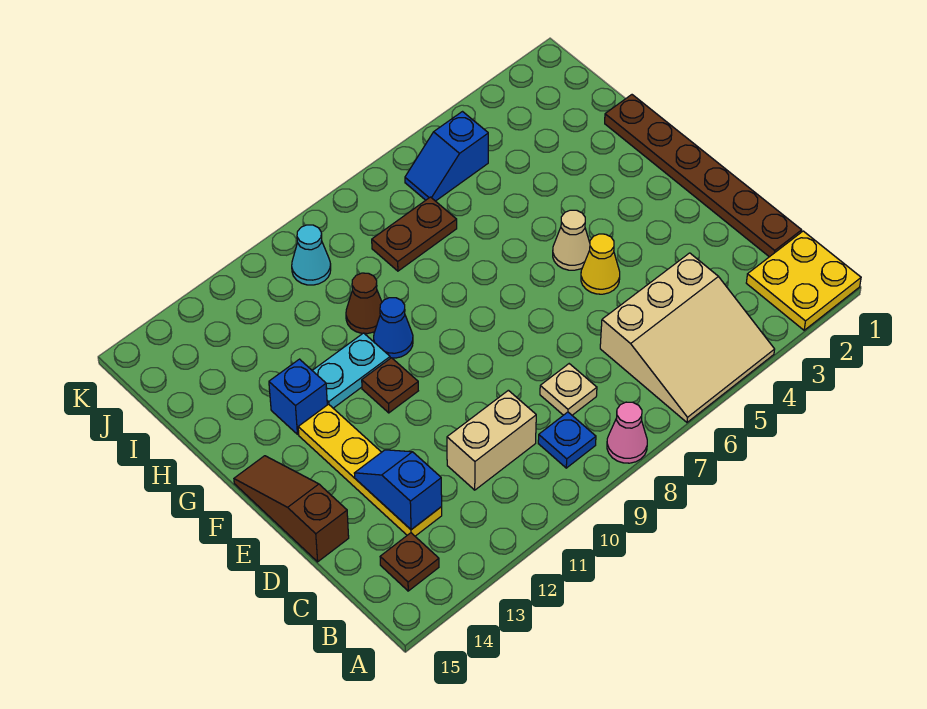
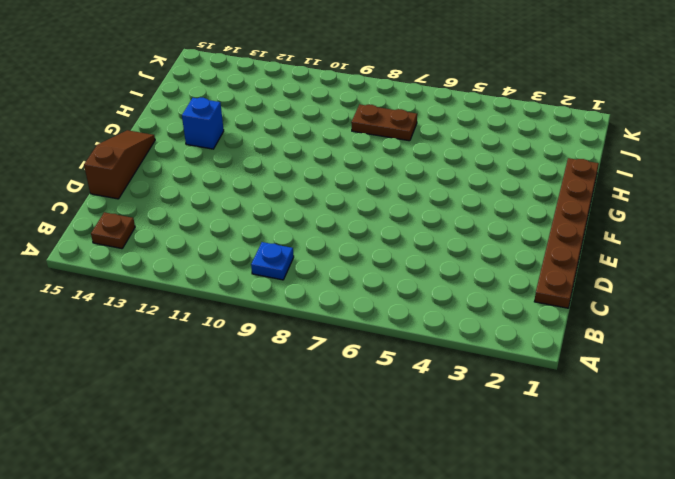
none -> yellow 2x2 plate [746,231,861,330]
none -> tan 3x3 slope [600,253,775,422]
none -> pink 1x1 cone [607,402,647,463]

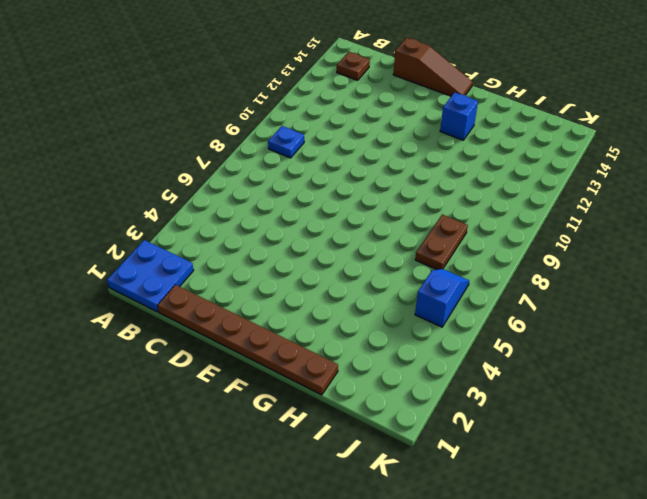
blue 2x2 plate [107,240,194,312] -> yellow 2x2 plate [746,231,861,330]
none -> tan 3x3 slope [600,253,775,422]
none -> pink 1x1 cone [607,402,647,463]
none -> tan 1x1 plate [540,364,597,415]

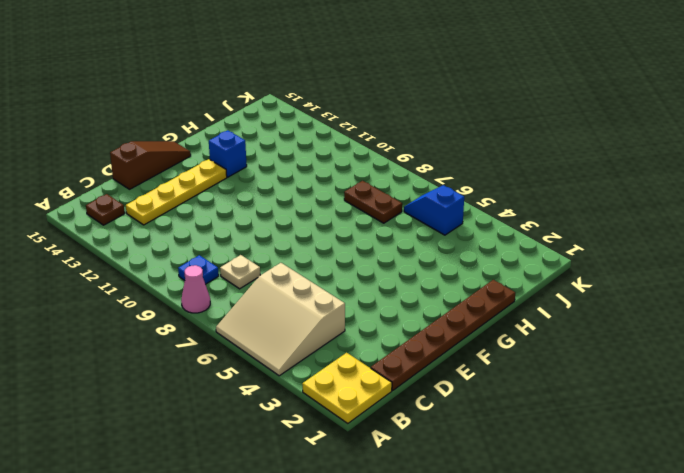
none -> tan 1x2 brick [447,390,536,490]
none -> yellow 1x1 cone [581,234,620,294]
none -> tan 1x1 cone [553,210,590,270]

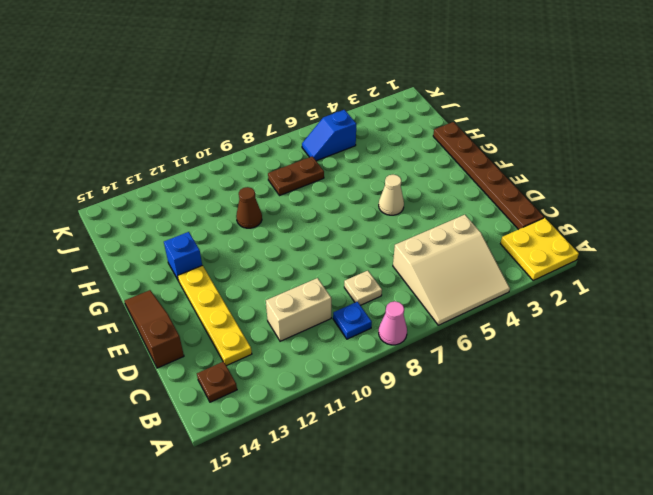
none -> yellow 1x1 cone [581,234,620,294]
none -> brown 1x1 plate [362,358,418,413]
none -> blue 1x1 cone [374,298,413,358]

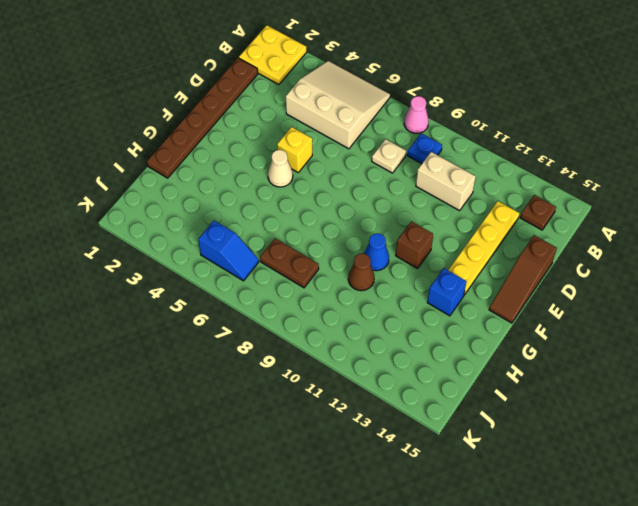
yellow 1x1 brick [277,127,312,172] -> yellow 1x1 cone [581,234,620,294]
brown 1x1 brick [396,221,433,268] -> brown 1x1 plate [362,358,418,413]
none -> cyan 1x2 plate [312,333,390,408]
none -> cyan 1x1 cone [292,225,331,285]
none -> blue 1x2 slope [354,450,442,530]

